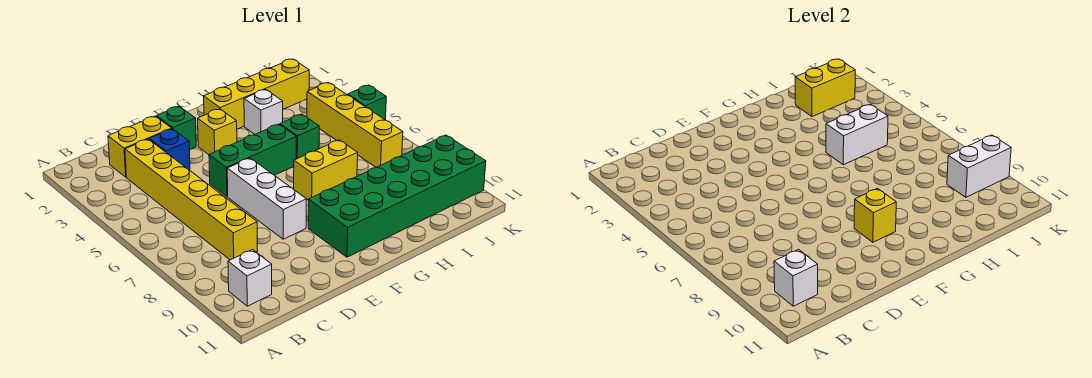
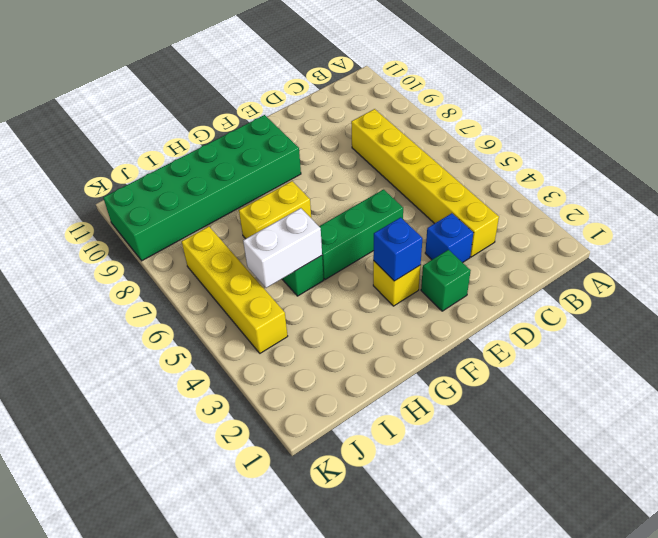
blue 1x1 brick [373,217,423,281] -> none
none -> white 1x1 brick [228,250,272,306]
none -> yellow 1x2 brick [108,116,172,177]
none -> white 1x3 brick [227,158,307,239]

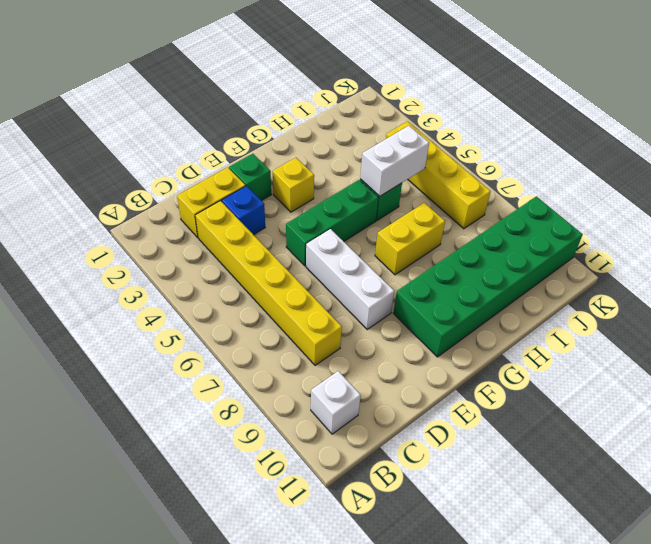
none -> yellow 1x4 brick [204,59,309,129]
none -> white 1x1 brick [244,89,283,134]
none -> green 1x1 brick [348,85,386,120]

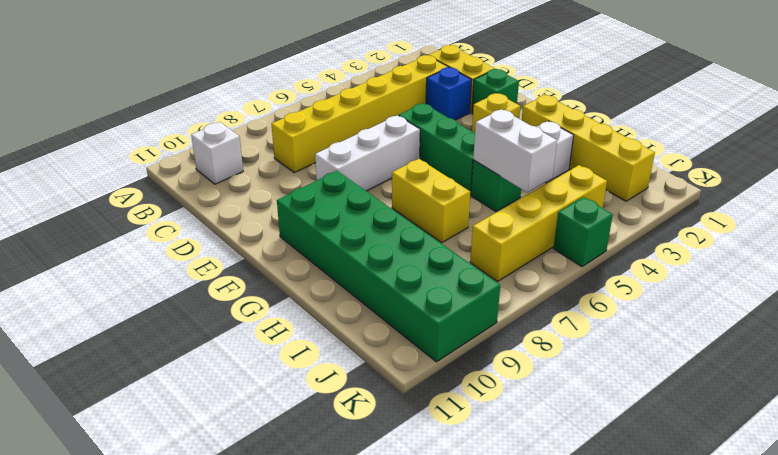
none -> white 1x1 brick [774,250,818,306]
none -> yellow 1x1 brick [854,188,896,242]
none -> yellow 1x2 brick [795,59,855,117]

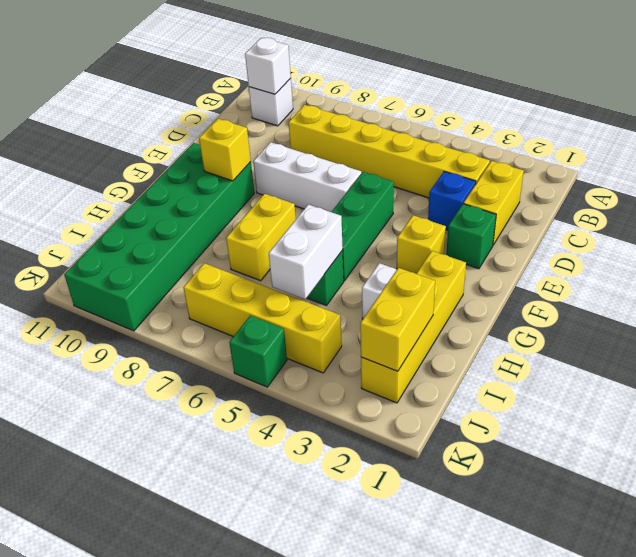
none -> white 1x2 brick [947,135,1011,197]

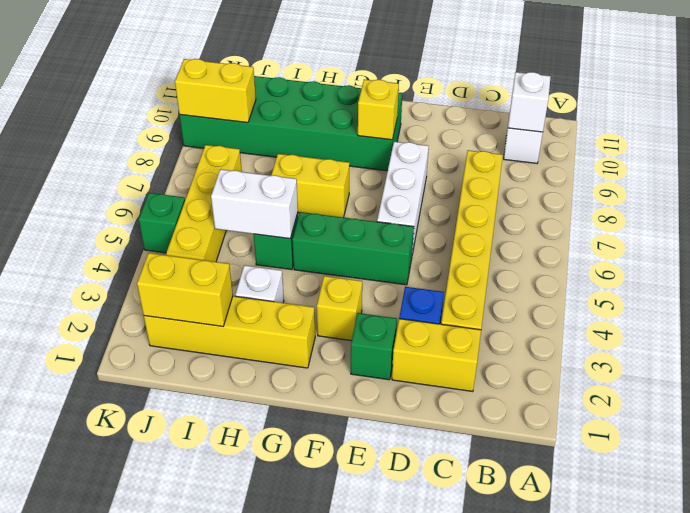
yellow 1x2 brick [175,59,256,123] -> white 1x2 brick [947,135,1011,197]

